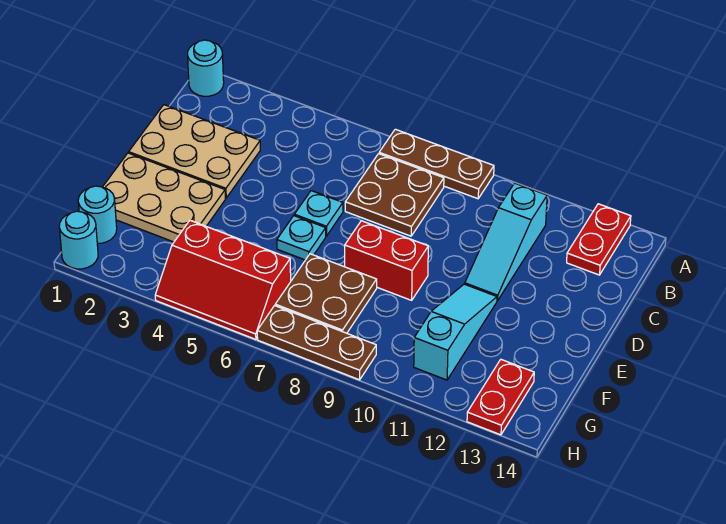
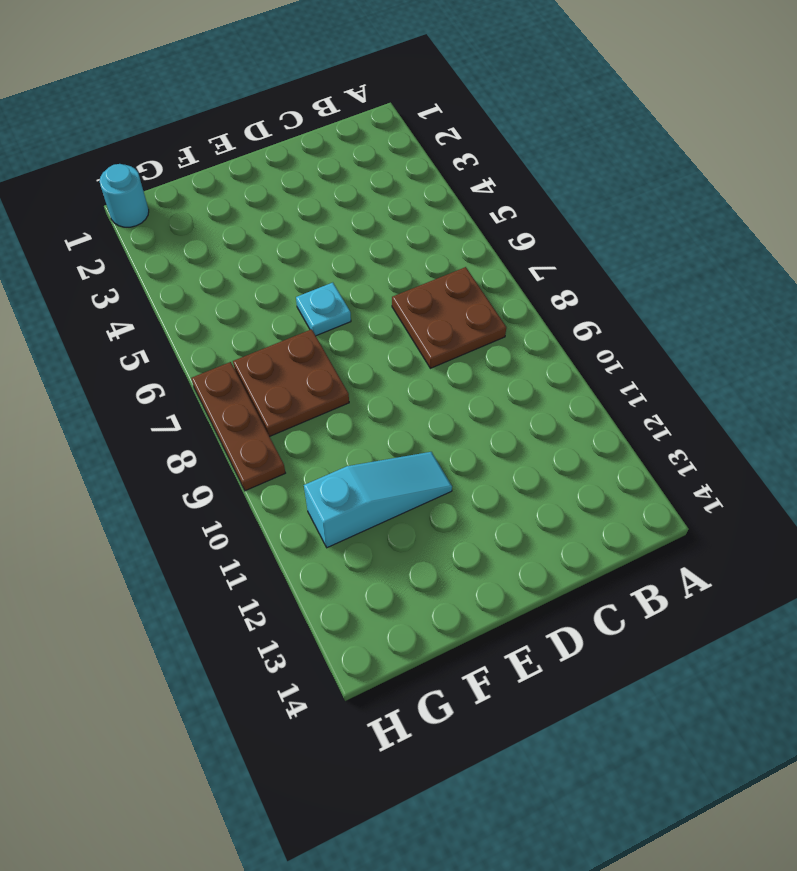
none -> cyan 1x1 round brick [188,40,224,96]
none -> brown 1x3 plate [379,129,494,199]
none -> red 1x2 plate [567,204,631,275]

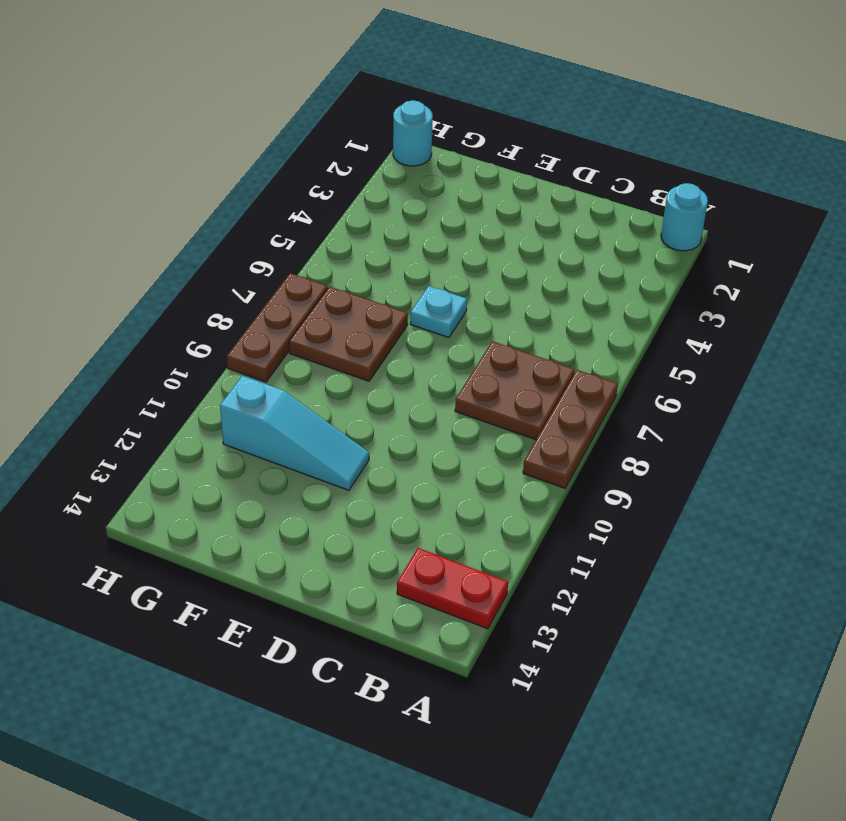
none -> cyan 1x3 slope [465,183,547,301]
none -> tan 2x3 plate [129,105,260,198]
none -> cyan 1x1 plate [294,191,343,236]

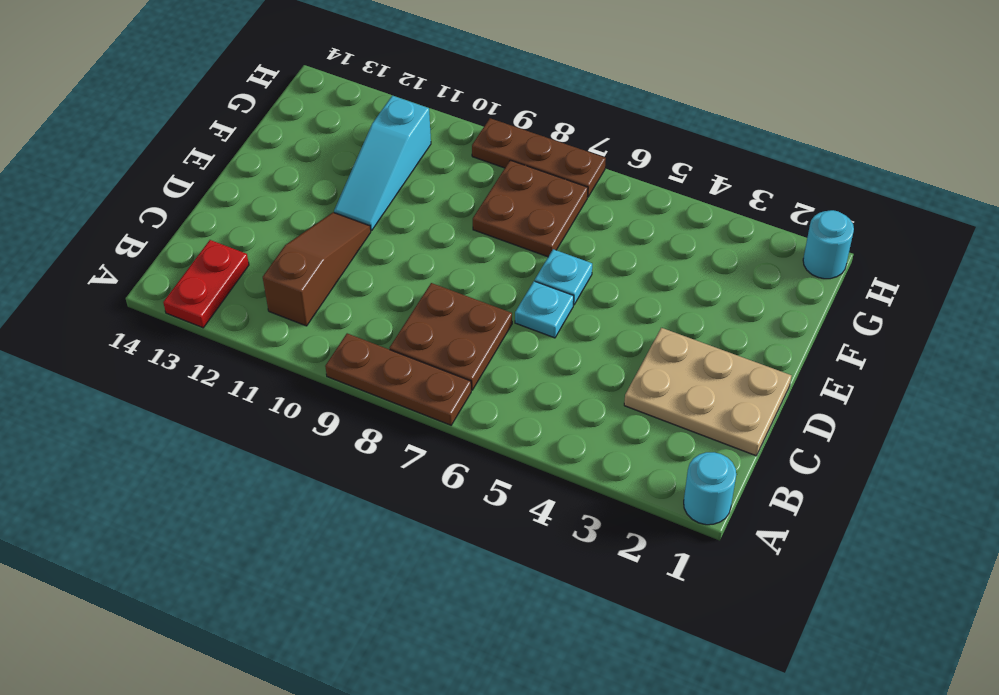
brown 1x3 slope [263,212,371,326] -> cyan 1x3 slope [465,183,547,301]
none -> tan 2x3 plate [103,153,225,242]
none -> red 1x2 brick [345,221,428,300]
none -> cyan 1x1 round brick [78,186,117,243]

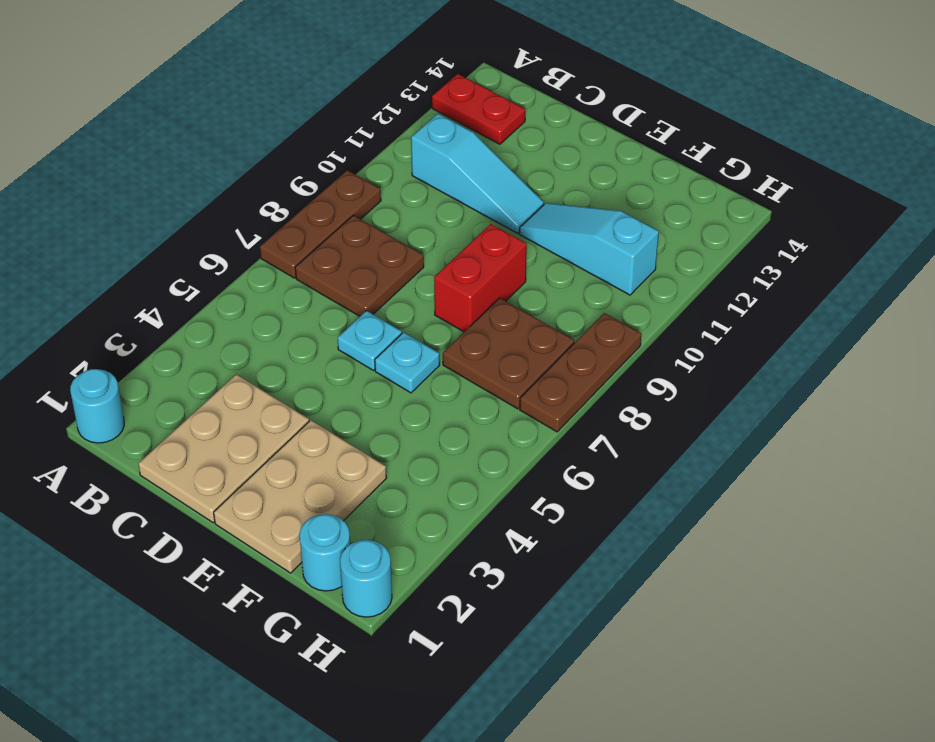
none -> red 2x3 slope [155,220,291,339]
none -> red 1x2 plate [467,360,534,435]

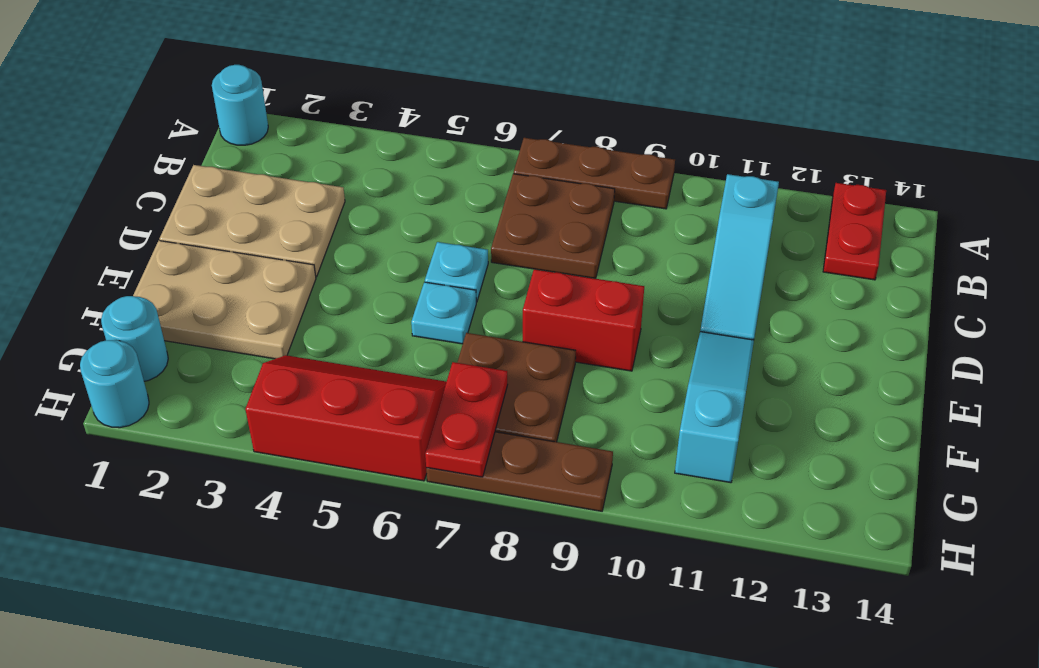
red 2x3 slope [245,355,446,481] -> red 2x3 slope turned to [155,220,291,339]
red 1x2 plate [425,362,508,477] -> red 1x2 plate moved to [467,360,534,435]

